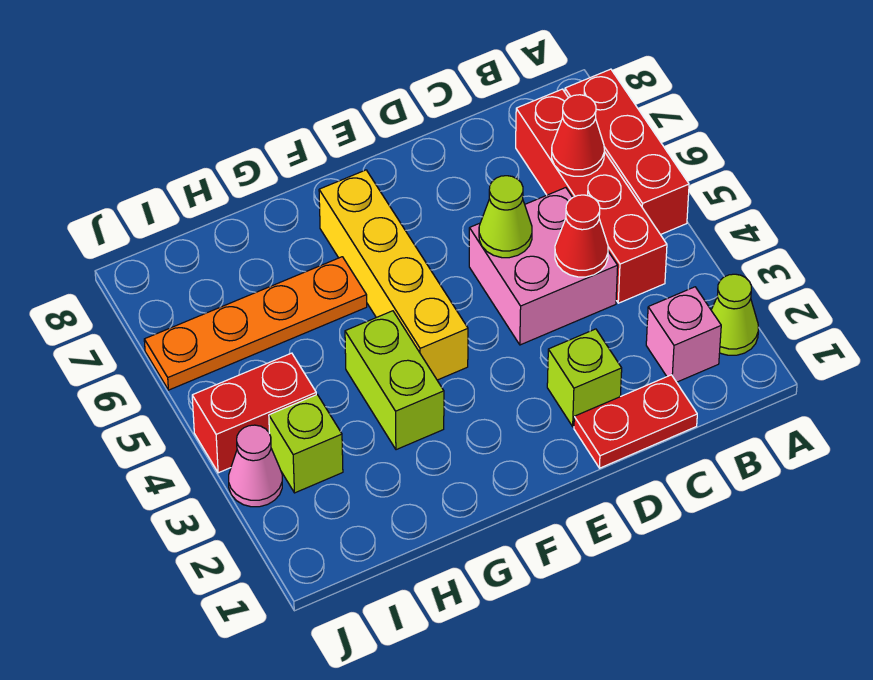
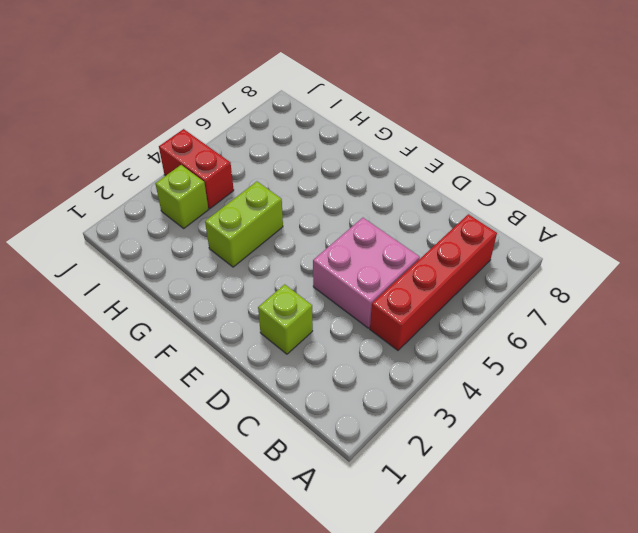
none -> lime 1x1 cone [711,274,758,355]
none -> red 1x3 brick [565,69,689,235]
none -> pink 1x1 brick [646,287,721,382]

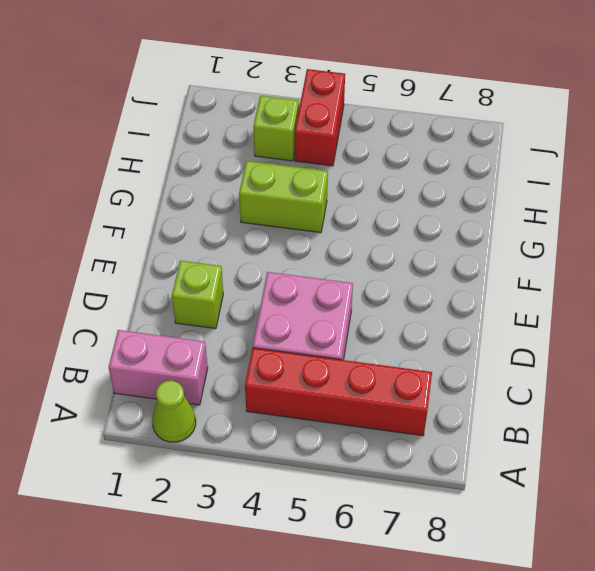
pink 1x2 brick [109,330,208,405] -> pink 1x1 brick [646,287,721,382]
none -> red 1x3 brick [565,69,689,235]
none -> red 1x2 plate [574,375,697,468]
none -> yellow 1x4 brick [319,170,468,380]

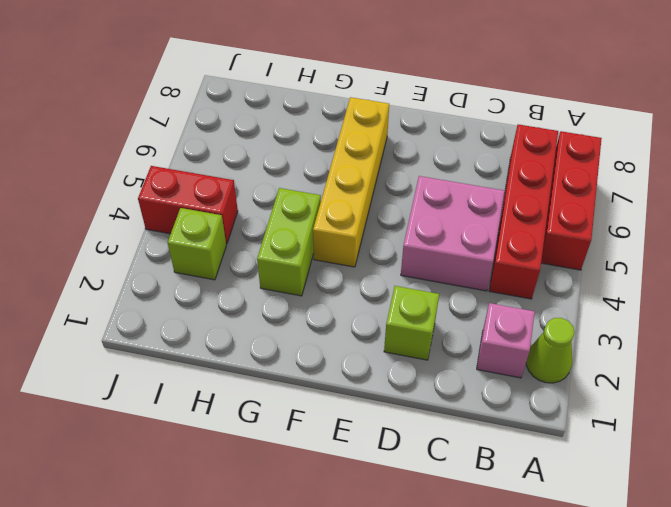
none -> red 1x2 plate [574,375,697,468]
none -> orange 1x4 plate [144,257,367,390]
none -> pink 1x1 cone [229,425,282,507]

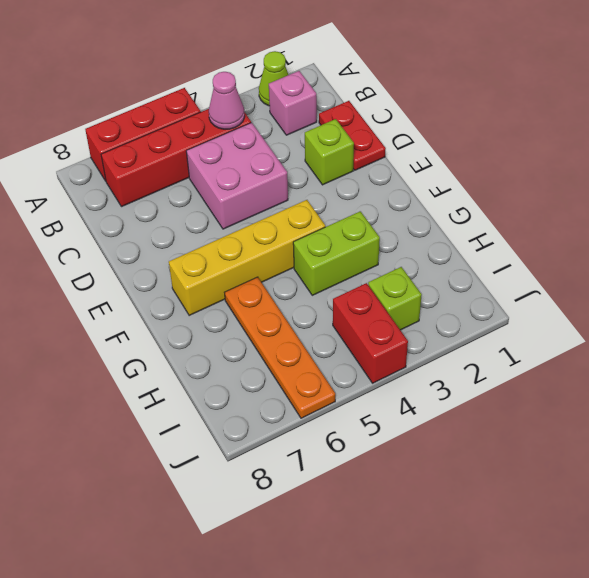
pink 1x1 cone [209,72,245,129] -> pink 1x1 cone moved to [229,425,282,507]
none -> red 1x1 cone [552,95,604,176]
none -> red 1x1 cone [555,195,608,277]
none -> lime 1x1 cone [479,176,532,258]

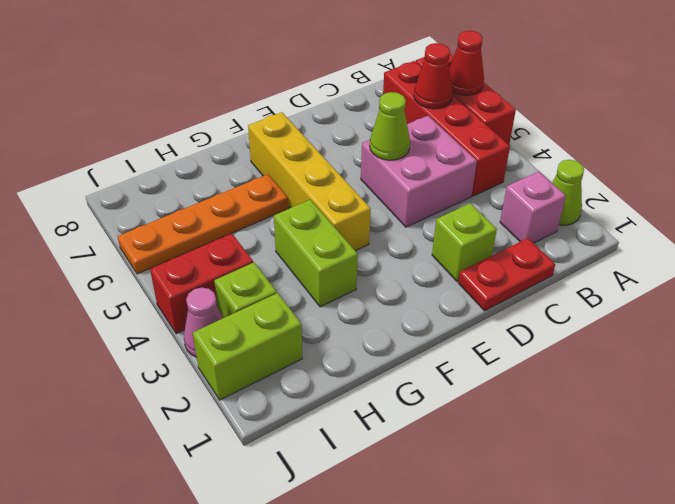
red 1x1 cone [449,31,484,95] -> red 1x1 cone moved to [555,195,608,277]
lime 1x2 brick [193,293,302,400] -> none

